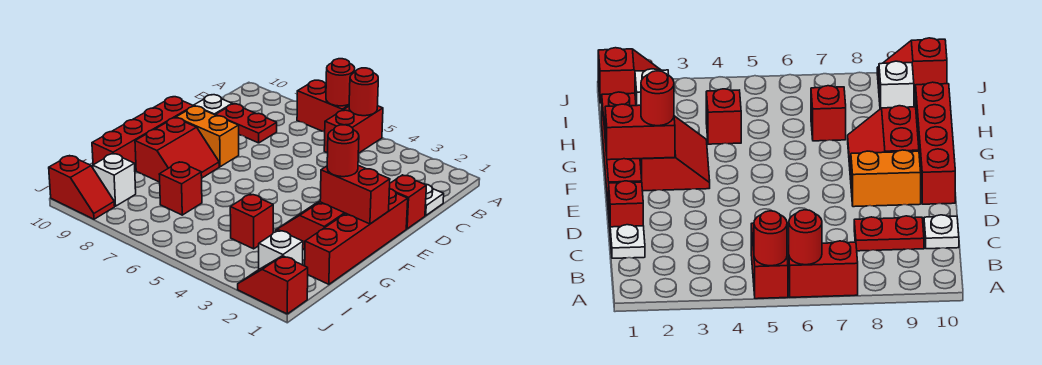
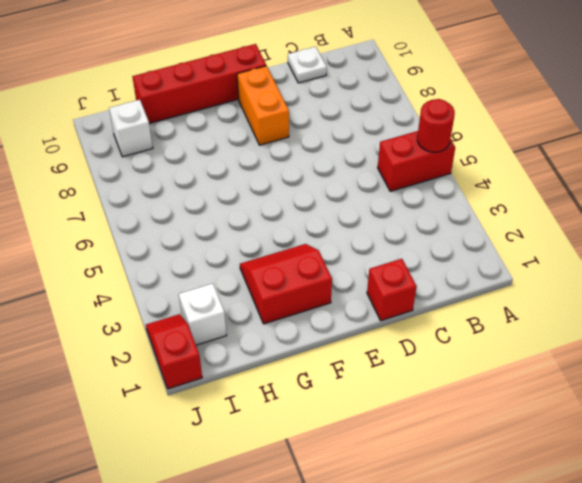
none -> red 1x2 brick [297,80,349,132]
none -> white 1x1 plate [425,184,444,216]
none -> red 1x2 plate [216,104,277,143]

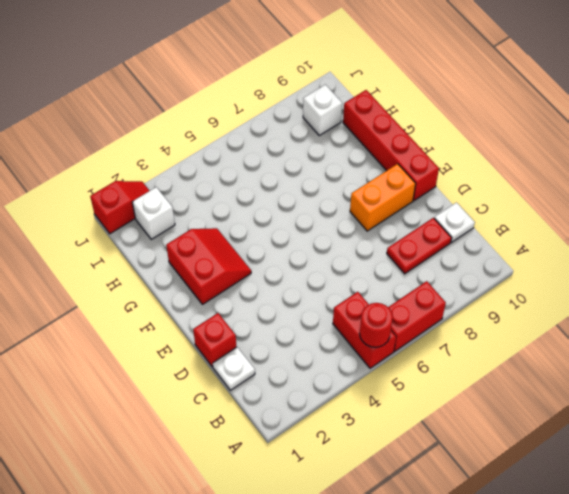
none -> red 1x4 brick [305,189,408,284]
none -> red 2x2 slope [135,118,219,182]
none -> red 1x1 brick [230,194,273,249]

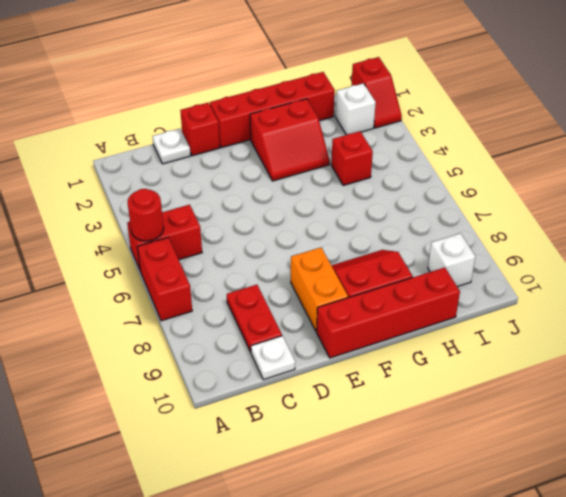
none -> red 1x1 brick [159,162,202,215]
none -> red 1x2 slope [49,156,115,219]
none -> red 1x1 round brick [326,59,355,106]

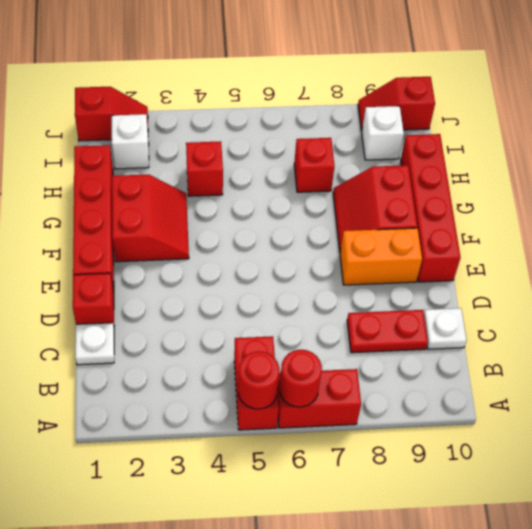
none -> red 1x2 brick [320,165,390,224]
none -> red 1x1 round brick [327,125,359,177]

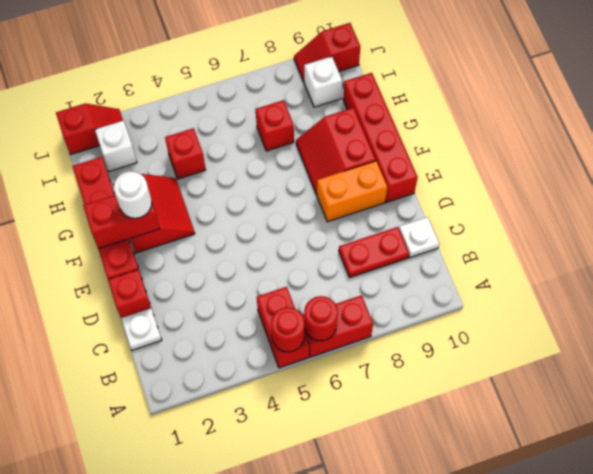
white 1x1 round brick [114,171,152,218] -> red 1x1 round brick [327,125,359,177]

